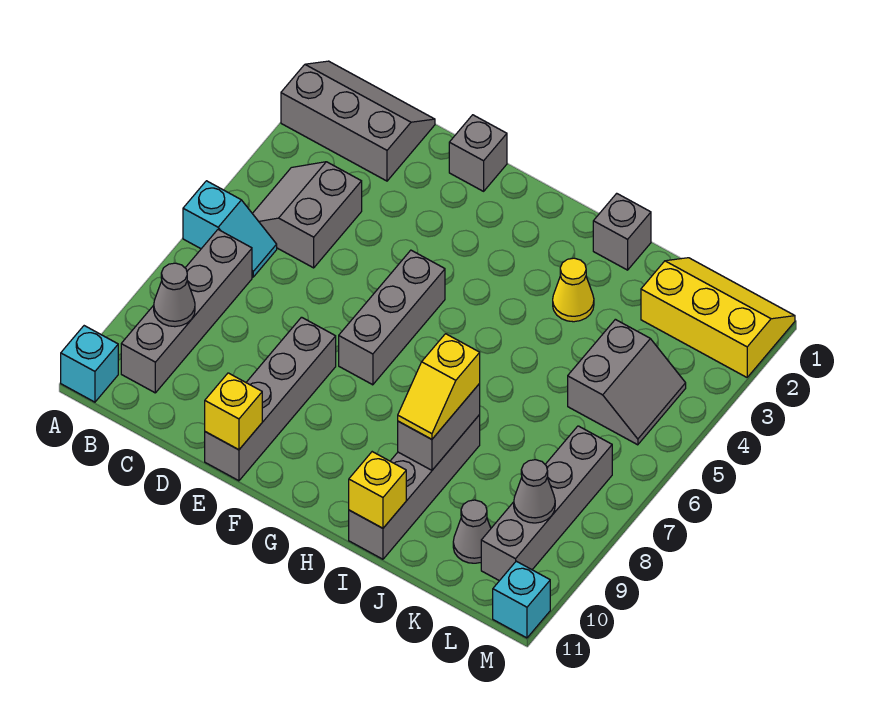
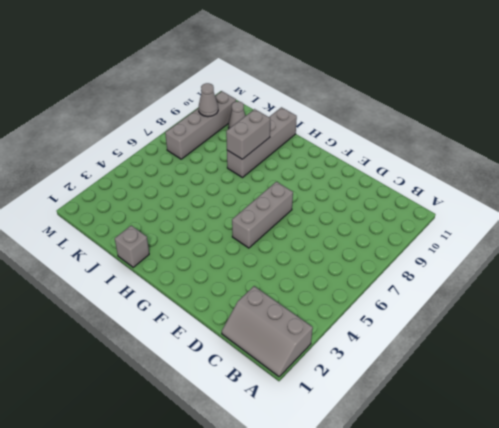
none -> cyan 1x2 slope [183,181,277,277]
none -> cyan 1x1 brick [61,326,118,402]
none -> grey 2x2 slope [252,162,362,268]

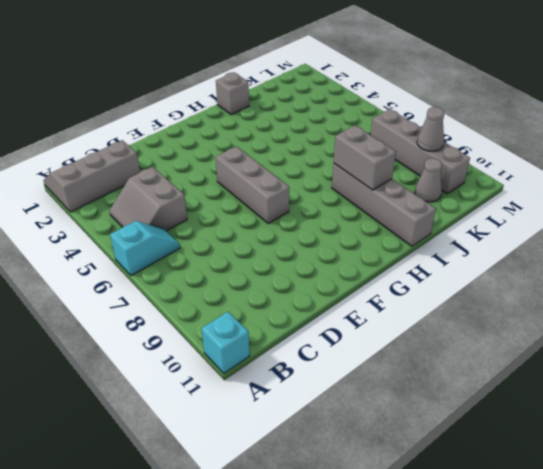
none -> grey 1x4 brick [121,230,252,393]
none -> grey 1x1 brick [449,115,507,191]
none -> grey 1x4 brick [205,317,336,481]

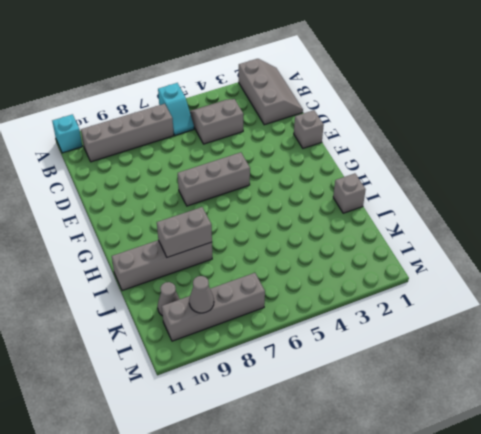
none -> grey 1x4 brick [205,317,336,481]
none -> yellow 1x1 cone [553,258,594,322]
none -> yellow 2x3 slope [641,258,795,377]

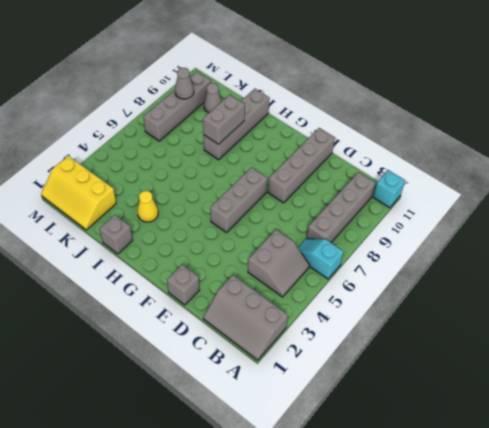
none -> grey 2x2 slope [568,319,686,445]
none -> cyan 1x1 brick [493,561,550,638]
none -> grey 1x1 cone [154,263,195,327]

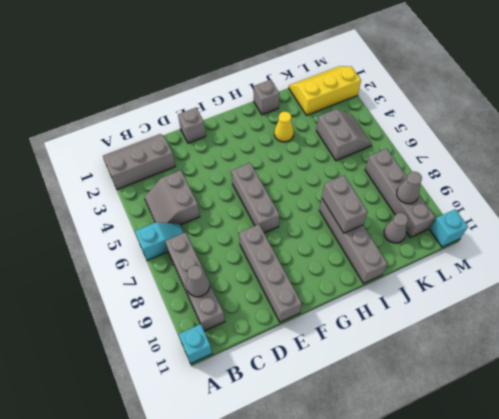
none -> yellow 1x1 brick [205,373,262,450]
none -> yellow 1x1 brick [349,452,406,528]
none -> yellow 1x2 slope [398,334,480,439]

